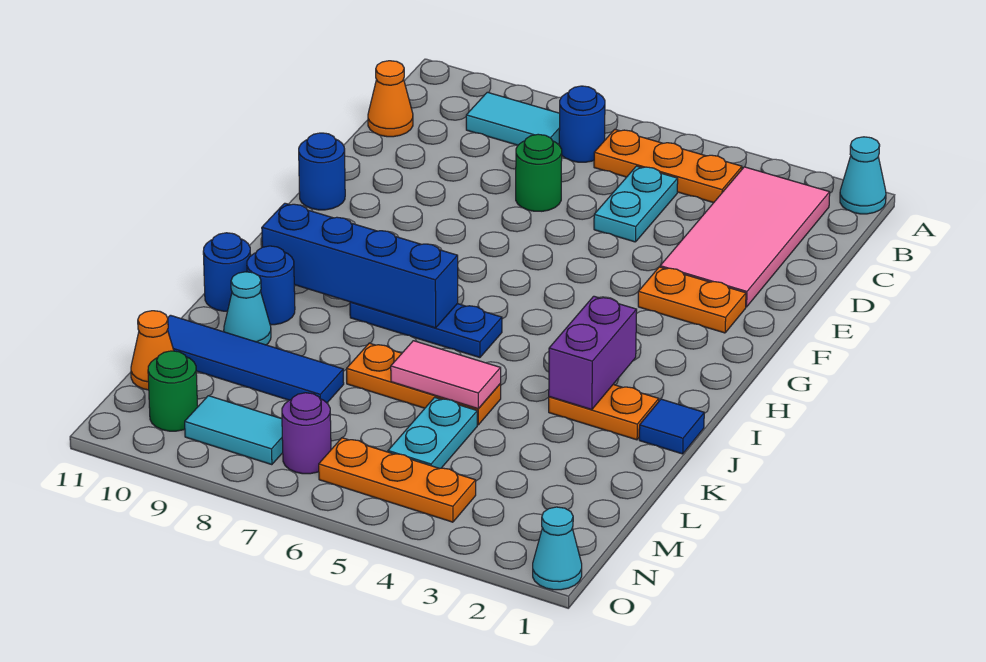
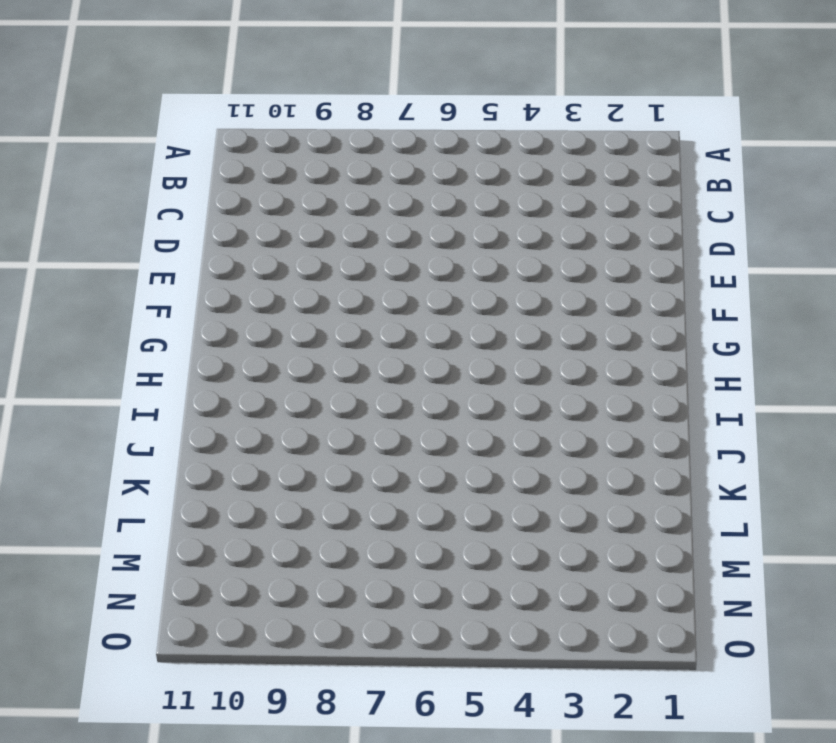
none -> cyan 1x1 cone [840,137,886,214]
none -> pink 2x4 tile [660,167,830,307]
none -> orange 1x3 plate [594,129,742,203]

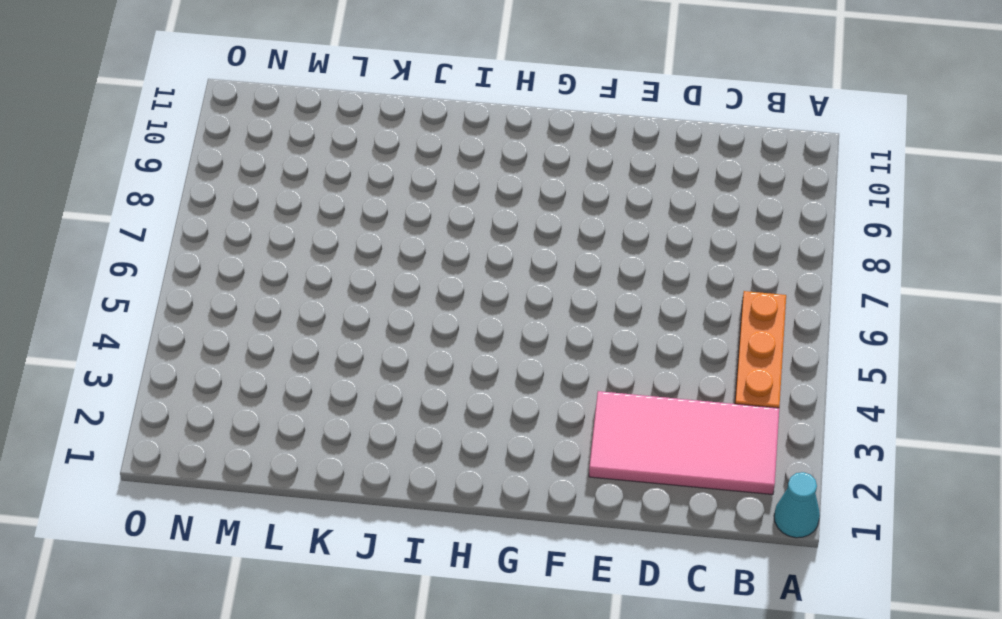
none -> blue 1x1 round brick [559,86,605,162]
none -> cyan 1x2 tile [466,92,560,145]
none -> cyan 1x2 plate [594,166,678,242]

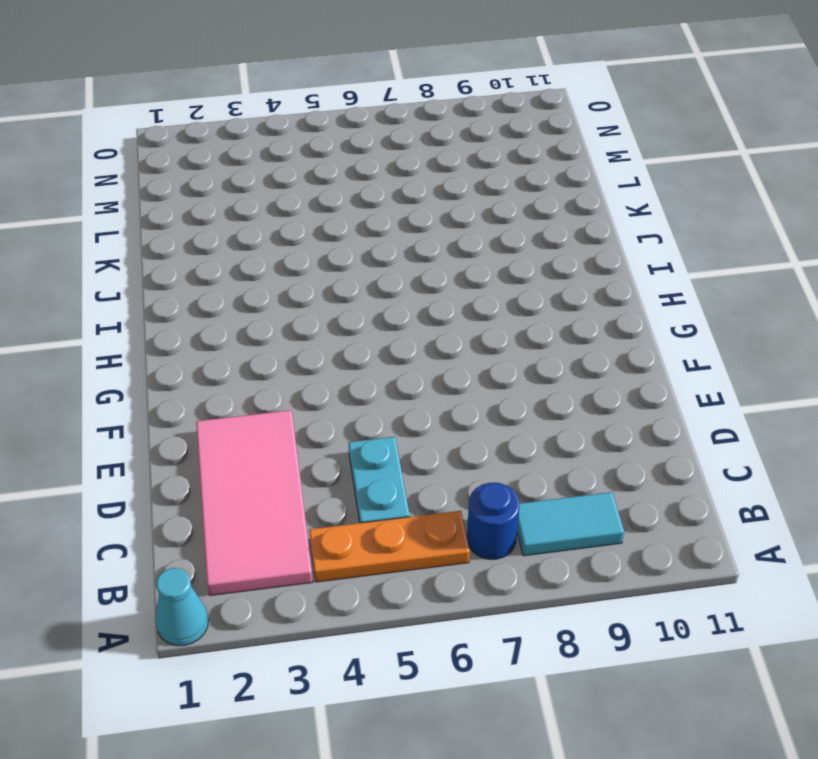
none -> orange 1x1 cone [368,61,413,137]
none -> green 1x1 round brick [516,134,562,211]
none -> orange 1x2 plate [638,267,746,333]

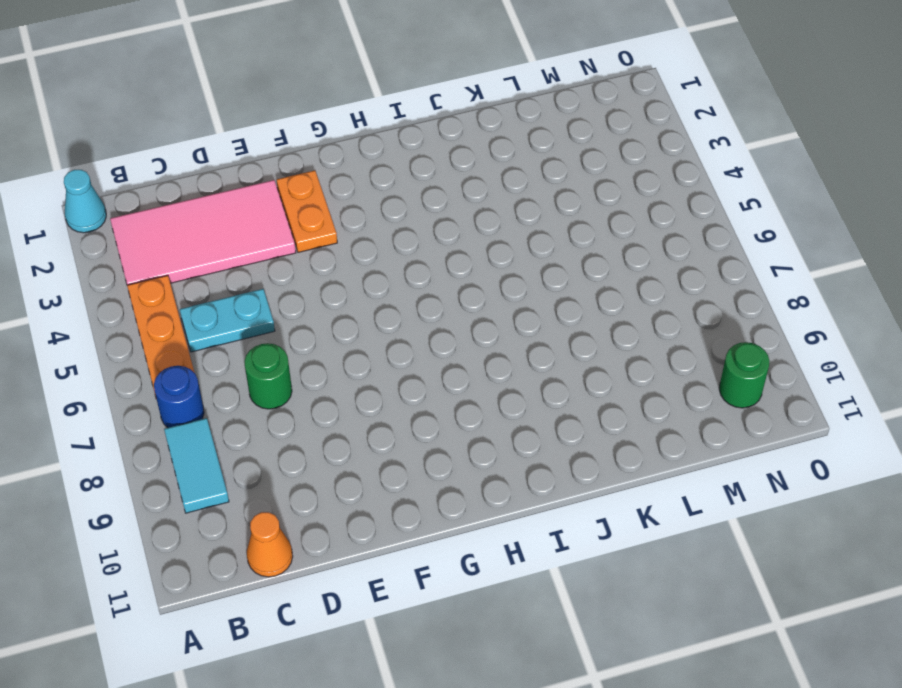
none -> blue 1x1 round brick [299,133,345,210]
none -> blue 1x3 plate [350,302,502,358]
none -> blue 1x1 tile [639,399,704,454]

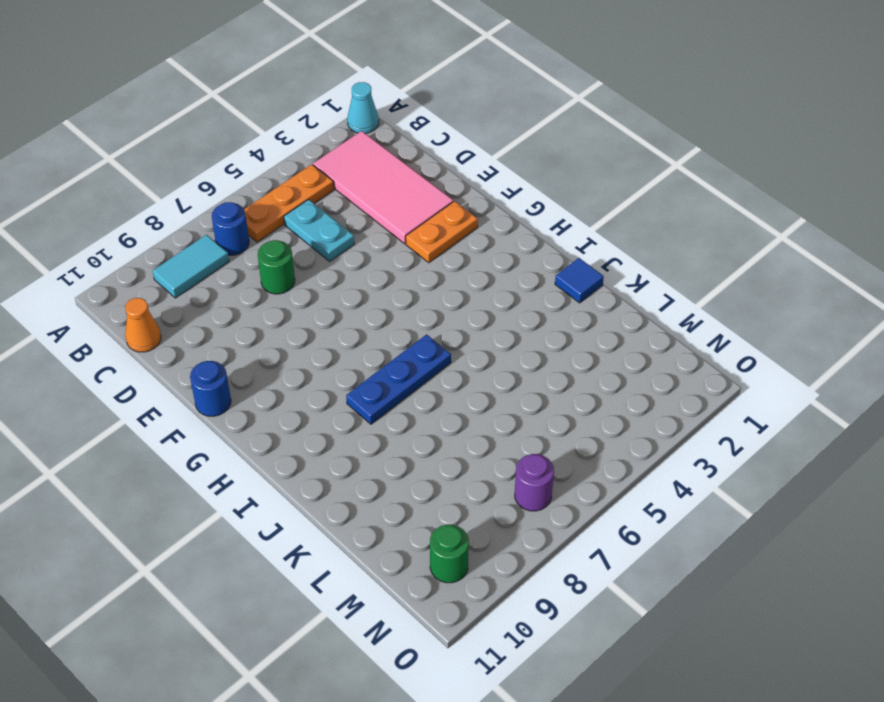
none -> orange 1x2 plate [549,385,659,440]
none -> blue 1x1 round brick [247,246,295,325]
none -> blue 1x1 round brick [203,233,251,311]

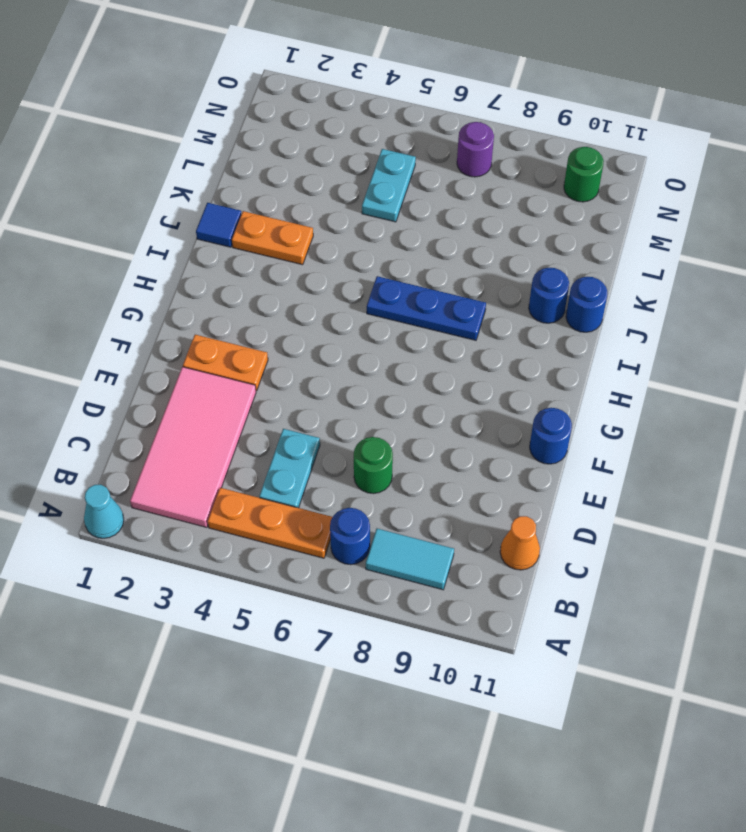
none -> orange 1x3 plate [347,343,501,425]
none -> cyan 1x1 cone [224,272,271,345]
none -> blue 1x4 tile [168,315,344,403]

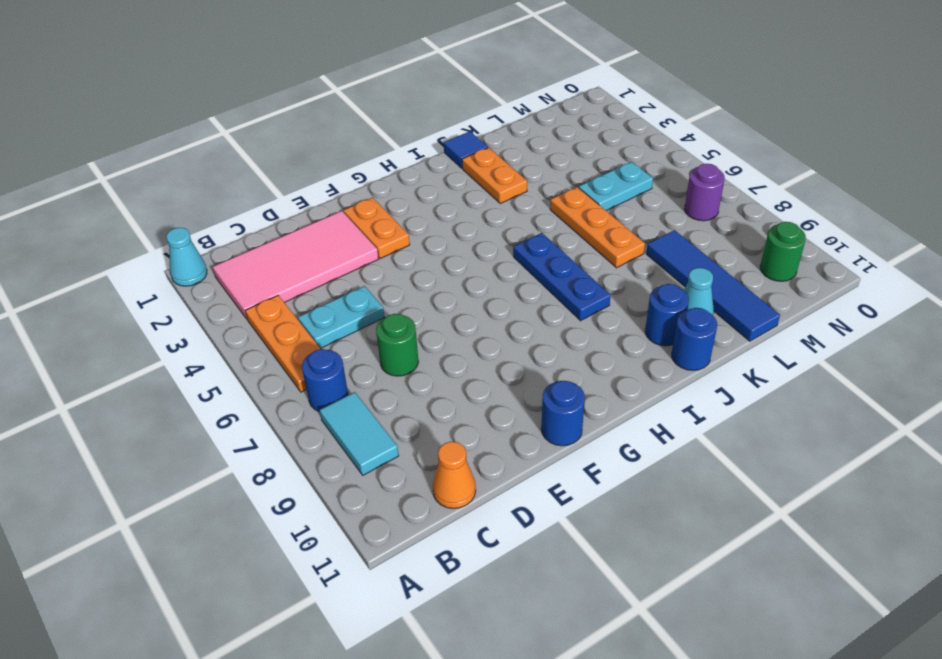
none -> orange 1x1 cone [131,311,174,390]
none -> orange 1x3 plate [319,438,476,522]
none -> cyan 1x2 tile [185,396,283,465]

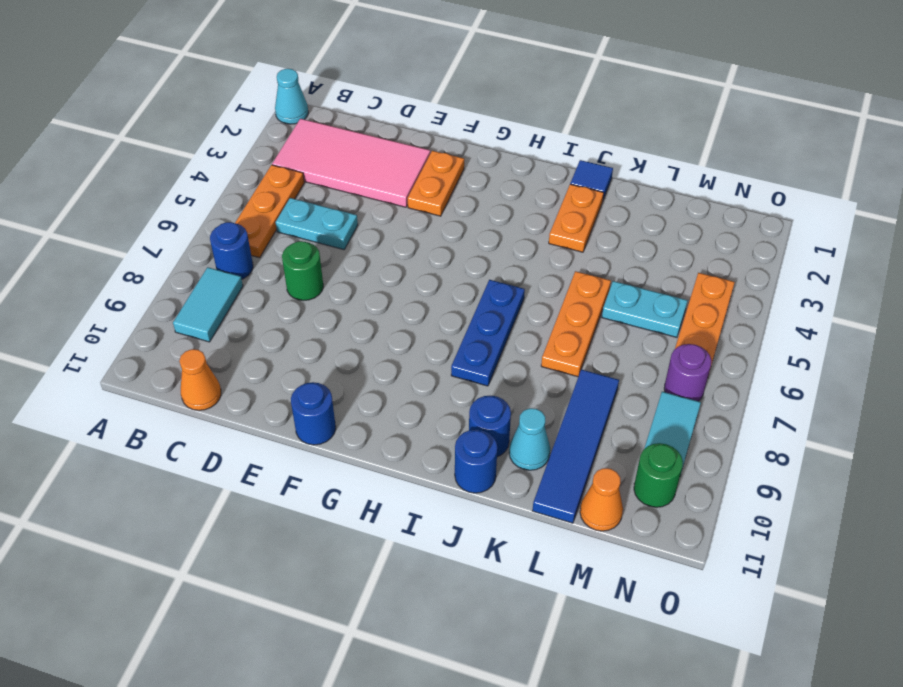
none -> cyan 1x1 cone [533,507,582,590]
none -> purple 1x2 brick [549,296,637,410]
none -> blue 1x4 brick [262,203,458,328]

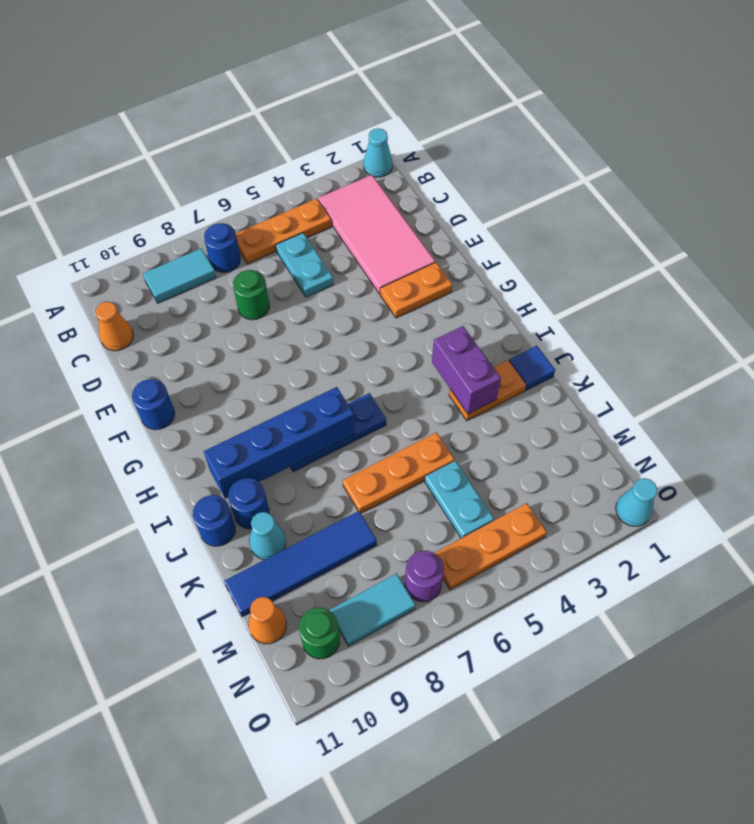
none -> pink 1x2 tile [391,341,501,409]

